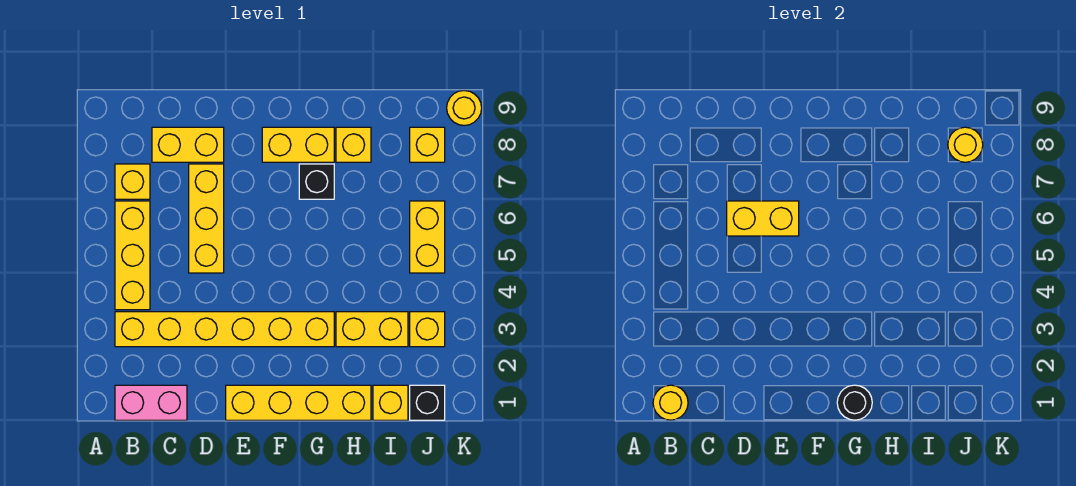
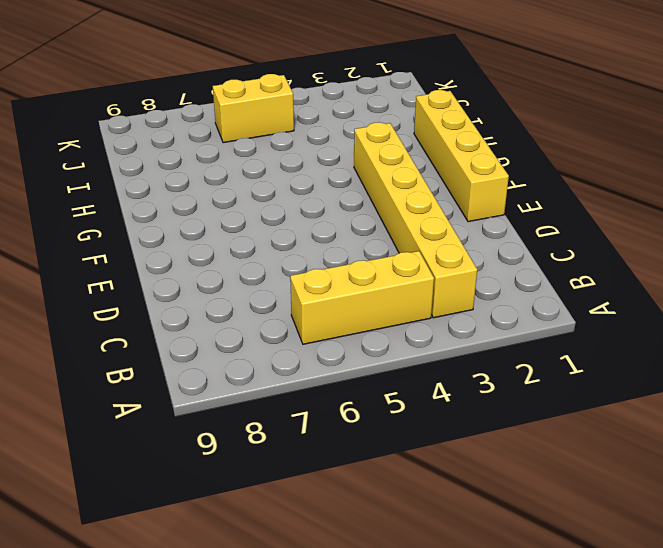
none -> pink 1x2 brick [115,385,187,420]
none -> yellow 1x1 brick [115,164,150,199]
none -> yellow 1x2 brick [152,127,224,162]

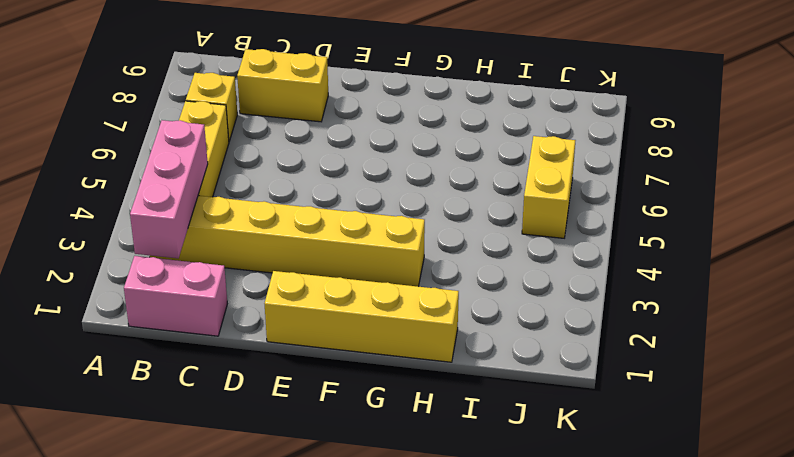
pink 1x3 brick [130,120,208,258] -> none
none -> yellow 1x3 brick [189,164,224,273]
none -> yellow 1x2 brick [262,127,334,162]
none -> black 1x1 brick [299,164,334,199]

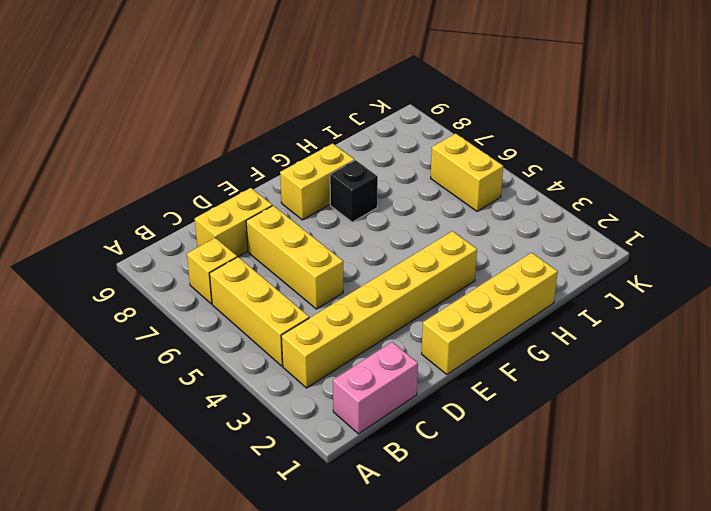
none -> yellow 1x2 brick [336,312,408,347]
none -> yellow 1x1 brick [336,127,371,162]
none -> yellow 1x1 brick [373,385,408,420]

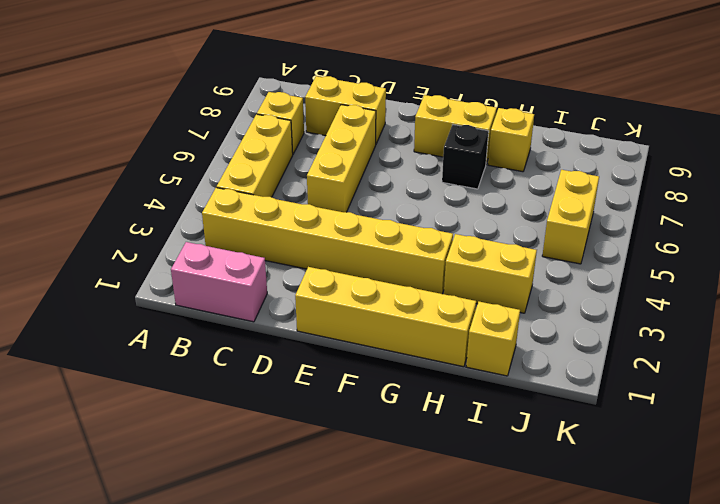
none -> black 1x1 brick [410,385,445,420]
none -> yellow 1x1 brick [410,312,445,347]
none -> yellow 1x1 brick [410,127,445,162]

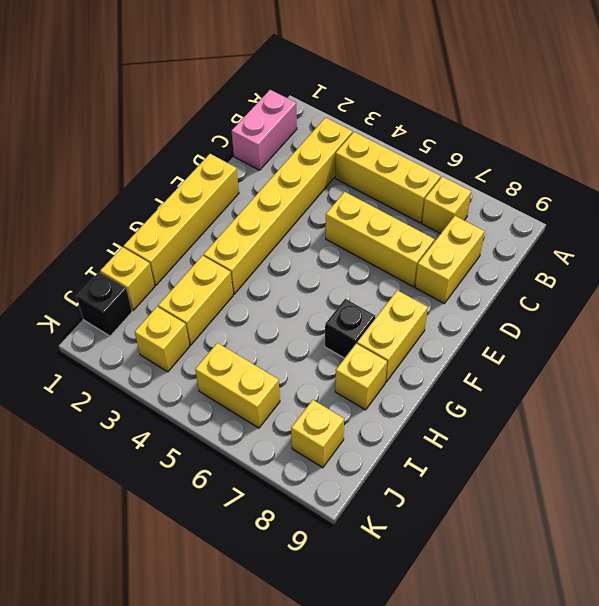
none -> yellow 1x1 round brick [447,91,482,125]
none -> yellow 1x1 round brick [653,385,688,420]
none -> yellow 1x2 brick [727,201,799,236]

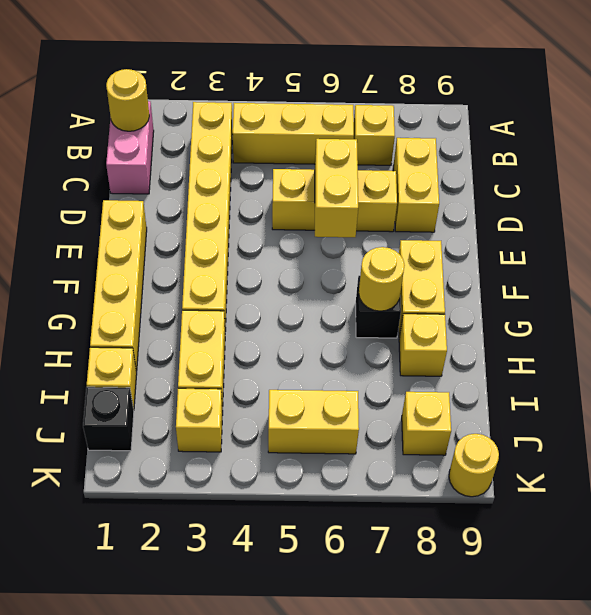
yellow 1x1 round brick [359,247,405,311] -> yellow 1x1 round brick moved to [948,127,983,162]
none -> black 1x1 round brick [837,385,872,420]

